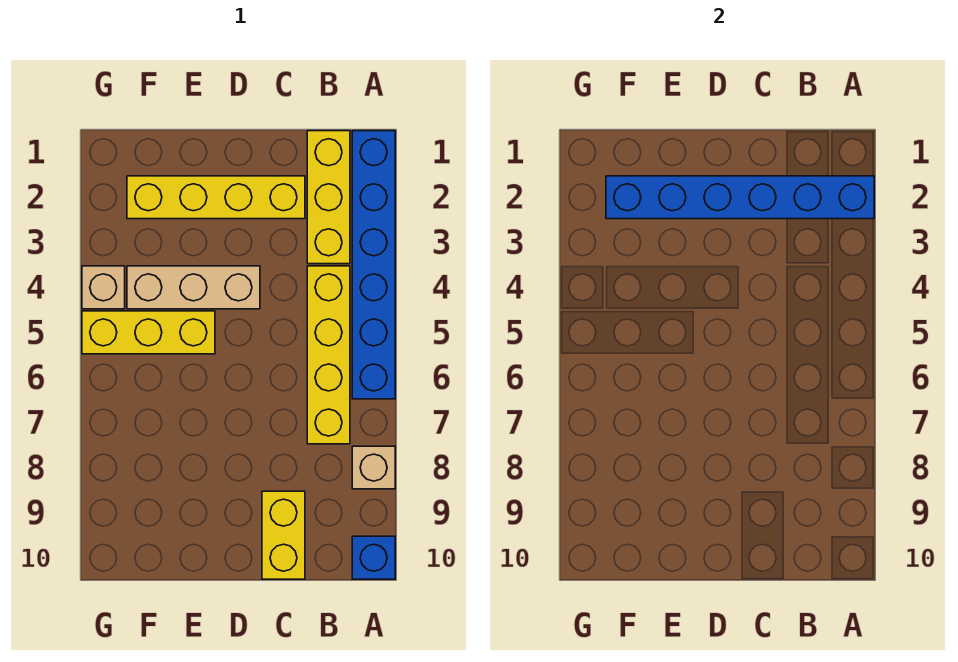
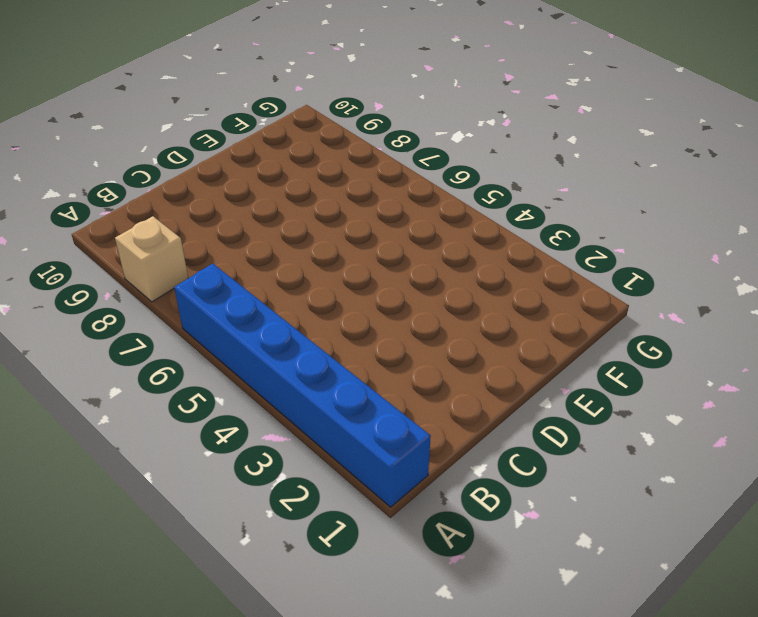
none -> blue 1x1 brick [352,536,395,579]
none -> yellow 1x3 brick [307,131,350,264]

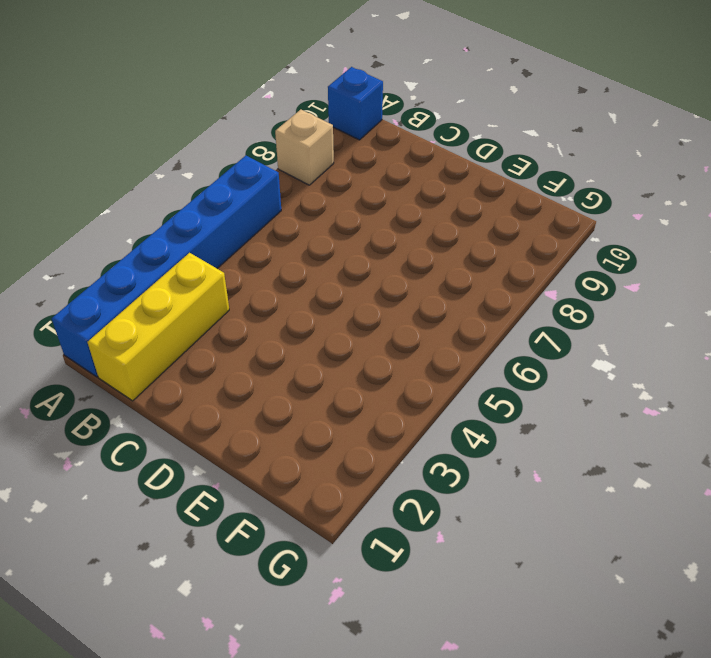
none -> yellow 1x4 brick [307,266,350,444]
none -> yellow 1x4 brick [127,176,305,219]

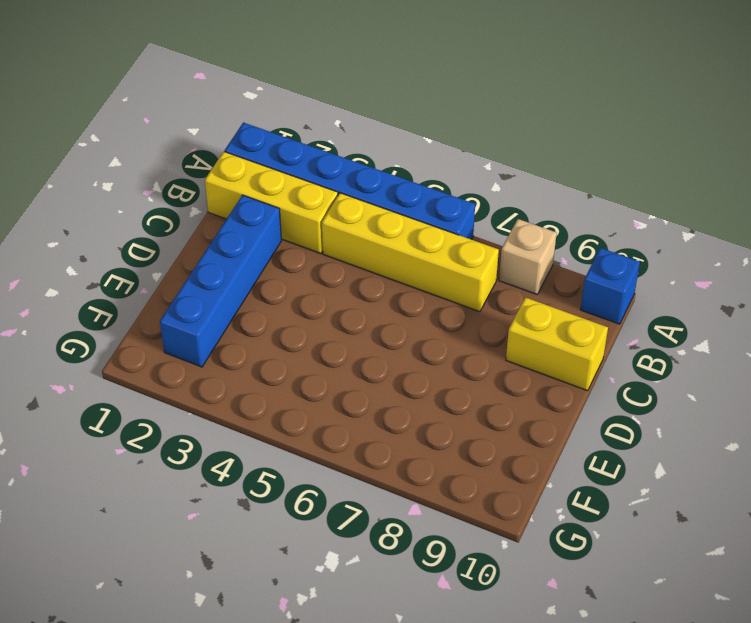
blue 1x4 brick [160,195,281,367] -> yellow 1x4 brick [127,176,305,219]
none -> tan 1x3 brick [127,266,260,309]
none -> yellow 1x3 brick [82,311,215,354]

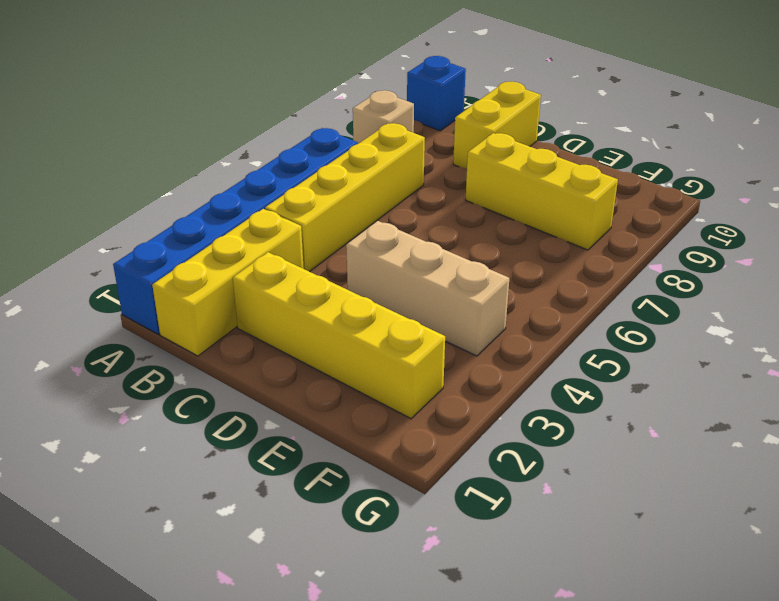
yellow 1x3 brick [466,133,618,250] -> yellow 1x3 brick moved to [82,311,215,354]
none -> tan 1x1 brick [82,266,125,309]
none -> blue 1x6 brick [606,176,874,219]

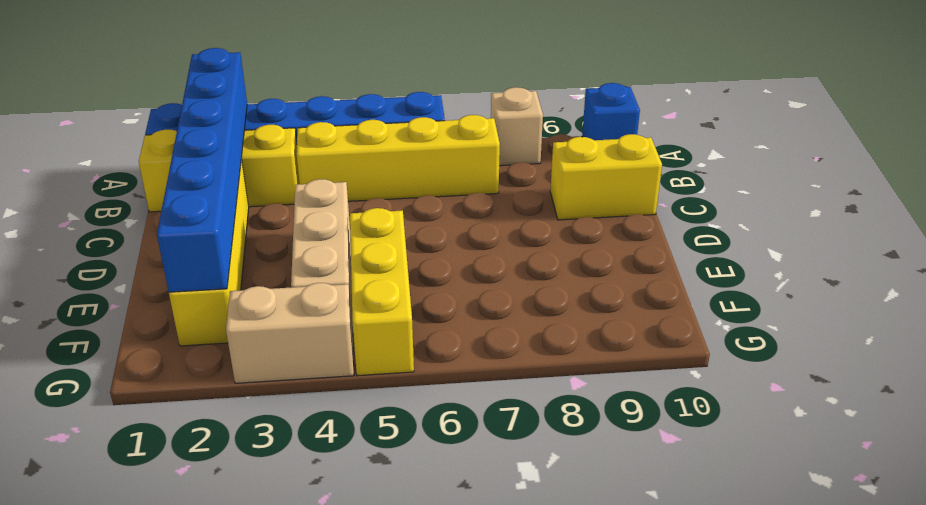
tan 1x2 brick [226,283,354,383] -> tan 1x1 brick [82,266,125,309]

